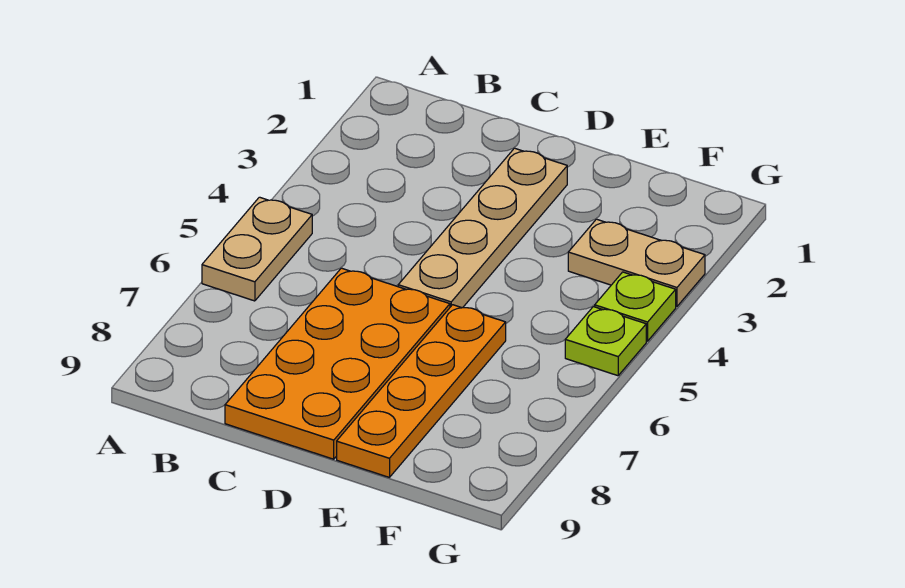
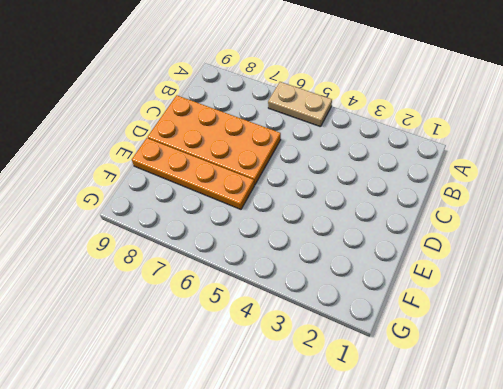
none -> tan 1x4 plate [398,148,567,308]
none -> tan 1x2 plate [568,219,705,307]

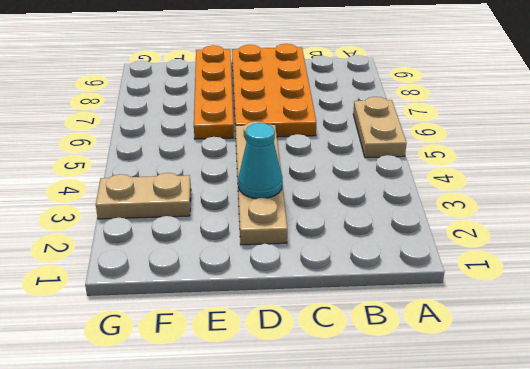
cyan 1x1 cone [238,123,282,199] -> none
none -> lime 1x1 plate [595,272,676,341]
none -> lime 1x1 plate [565,307,646,376]

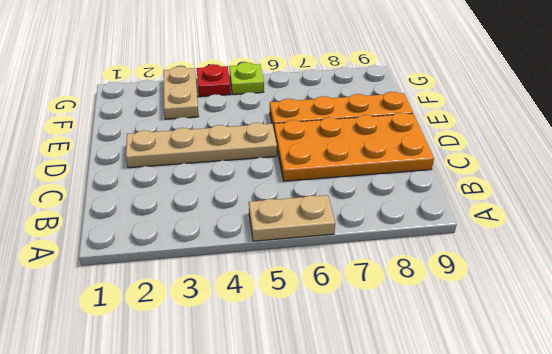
red 1x1 plate [197,64,231,97] -> lime 1x1 plate [595,272,676,341]

